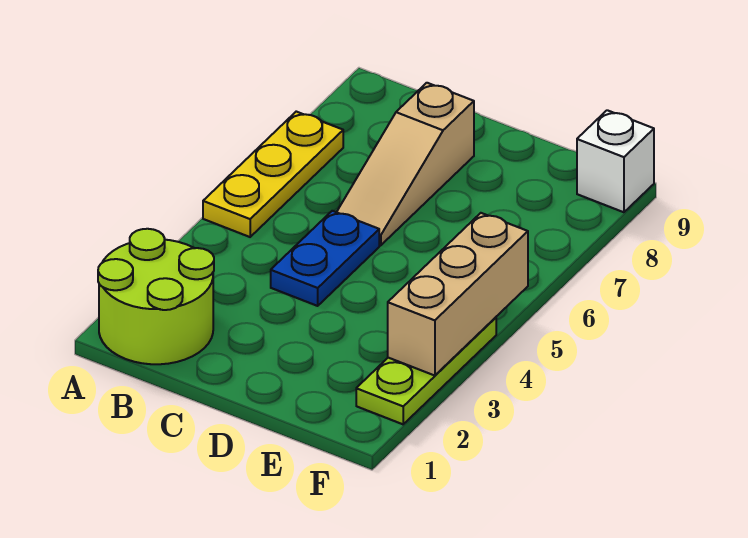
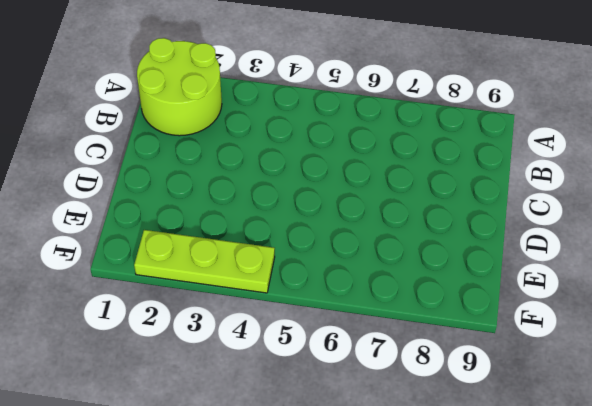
none -> yellow 1x3 plate [203,112,343,237]
none -> blue 1x2 plate [271,211,379,306]

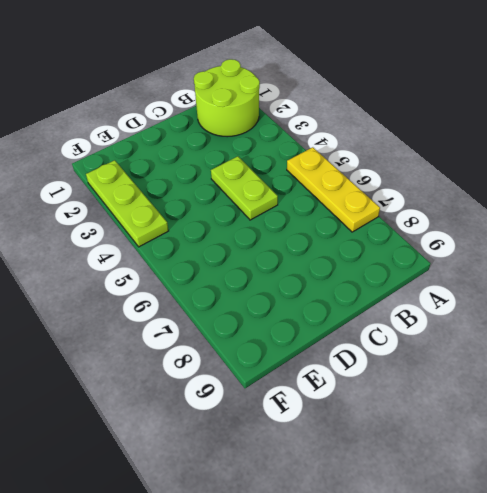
lime 1x2 plate [211,156,278,220] -> blue 1x2 plate [271,211,379,306]
none -> tan 1x3 slope [337,83,474,245]
none -> white 1x1 brick [577,110,654,212]

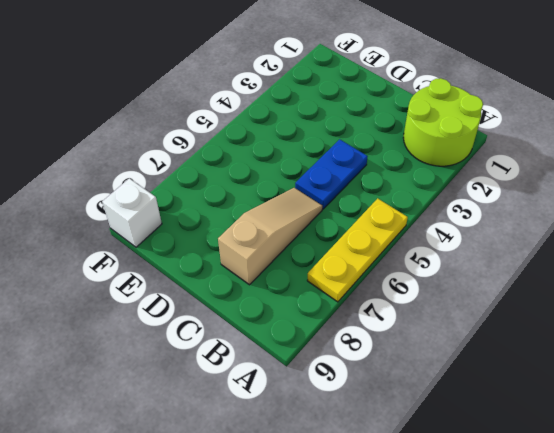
none -> lime 1x3 plate [356,317,496,424]
none -> tan 1x3 brick [388,213,528,376]

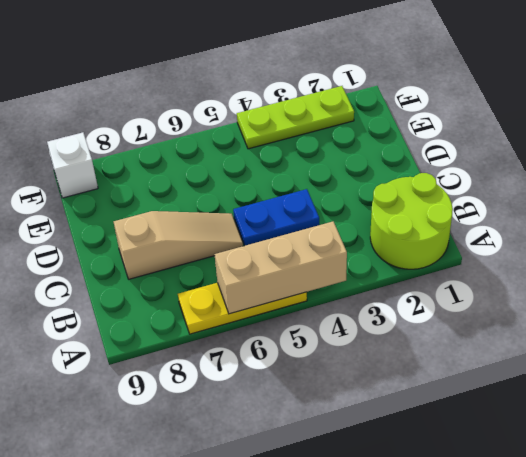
tan 1x3 brick [214,222,347,314] -> tan 1x3 brick moved to [388,213,528,376]

